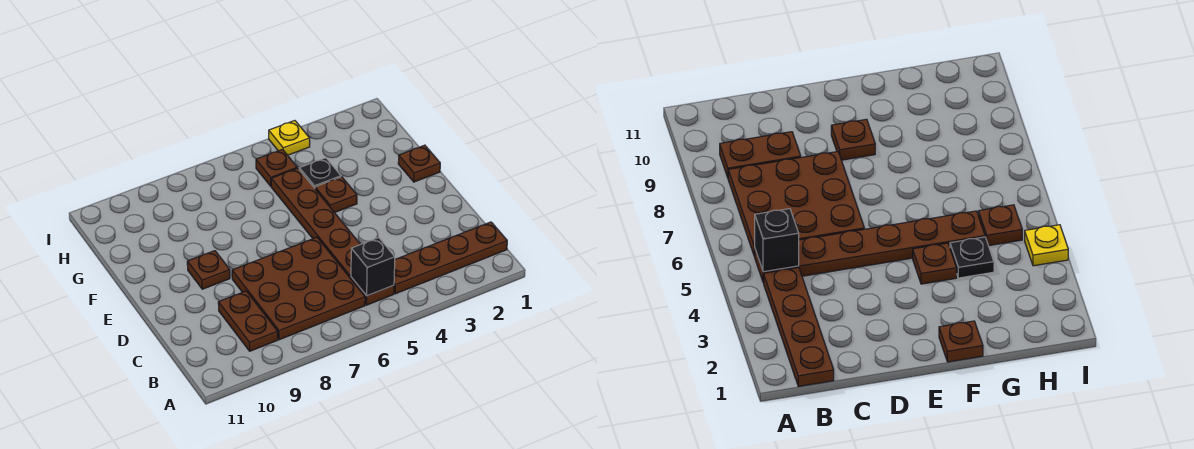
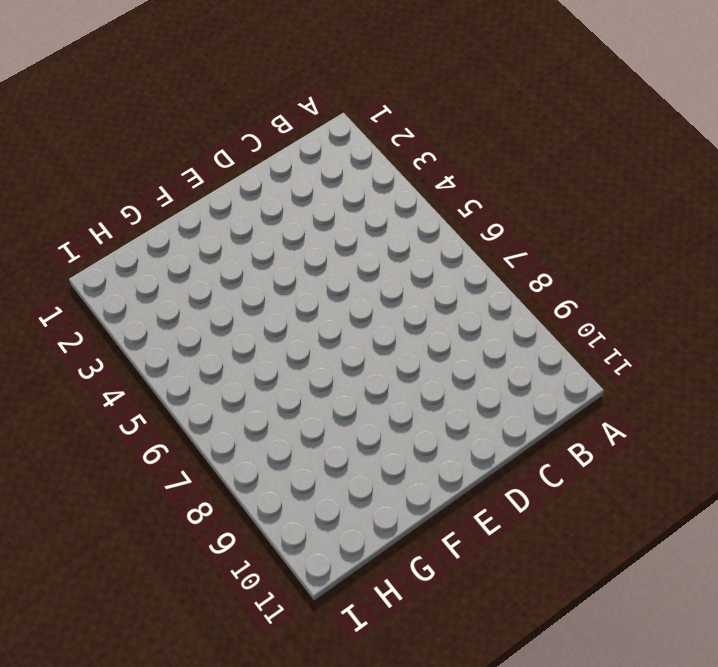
none -> brown 1x4 plate [394,222,507,294]
none -> brown 1x6 plate [271,168,394,305]

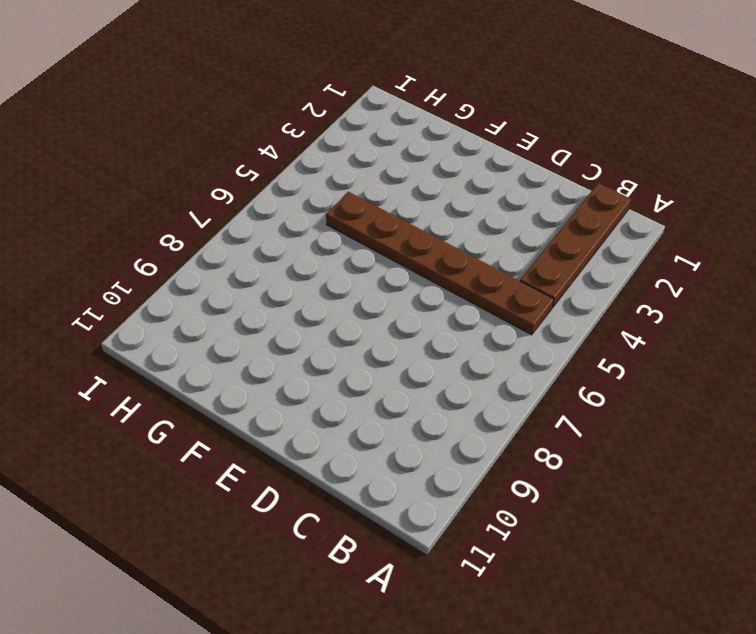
none -> brown 3x3 plate [232,237,365,340]
none -> brown 1x2 plate [218,291,278,351]

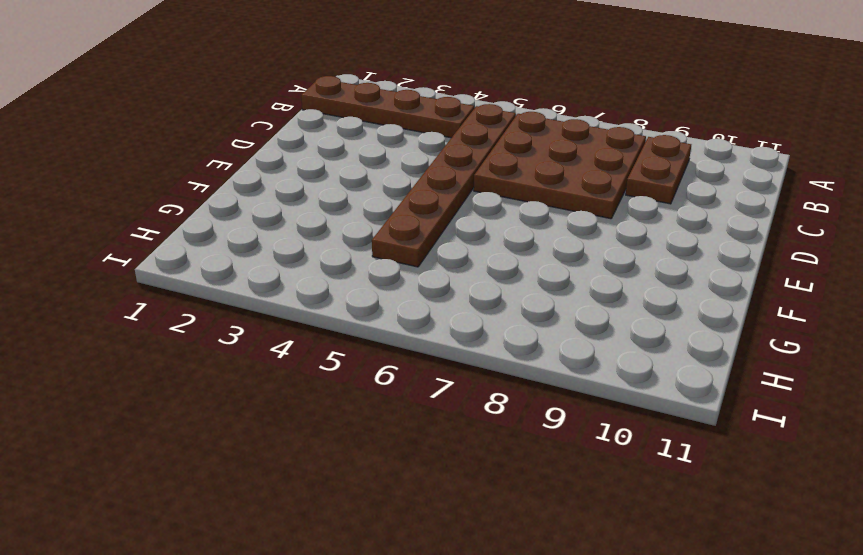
none -> brown 1x1 plate [187,251,230,289]
none -> brown 1x1 plate [398,145,440,182]

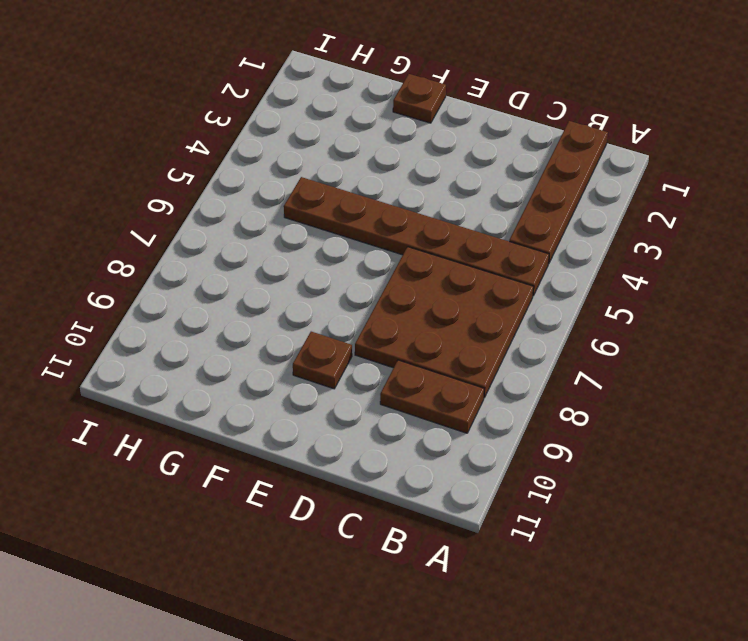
none -> brown 1x1 plate [315,177,357,213]
none -> black 1x1 plate [299,158,341,188]

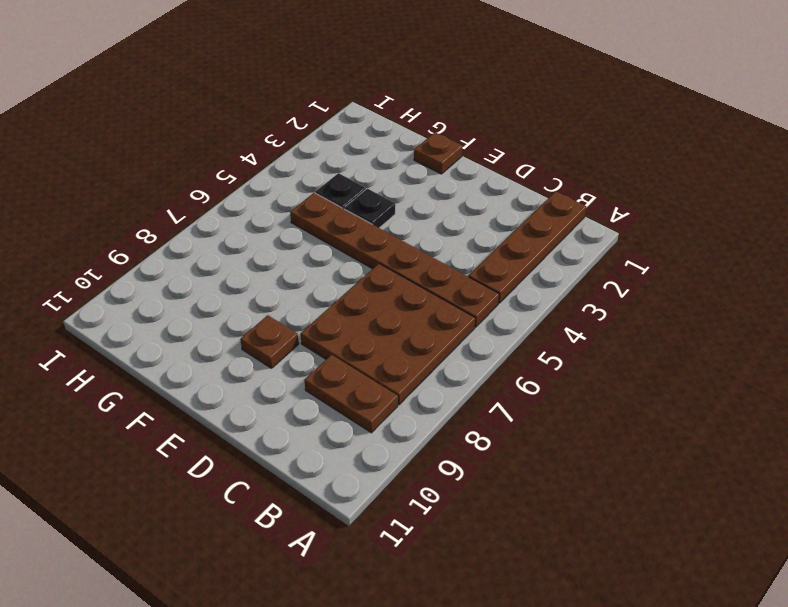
black 1x1 plate [344,188,395,228] -> brown 1x1 plate [315,177,357,213]
none -> brown 1x1 plate [256,149,297,186]
none -> yellow 1x1 plate [269,121,310,155]

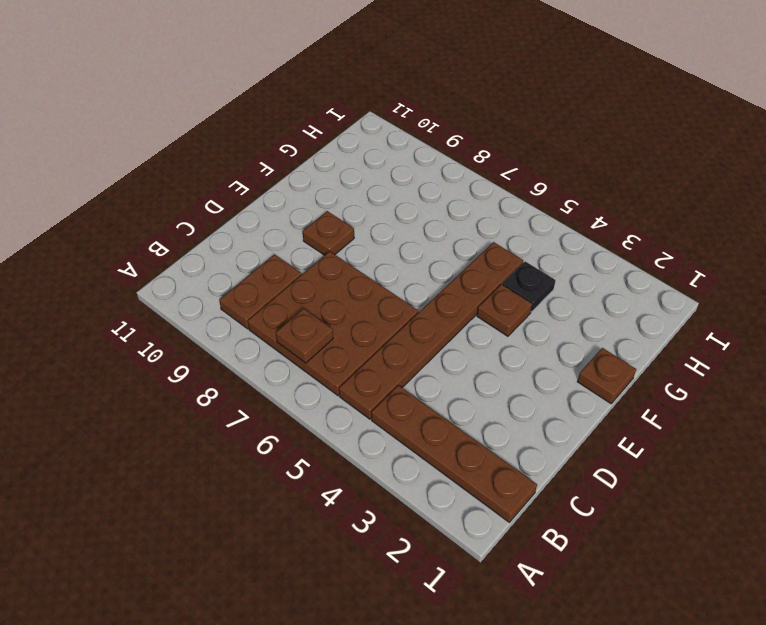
brown 1x1 plate [276,309,333,363] -> brown 1x1 plate moved to [256,149,297,186]
none -> yellow 1x1 plate [269,121,310,155]
none -> black 1x1 brick [351,238,395,296]

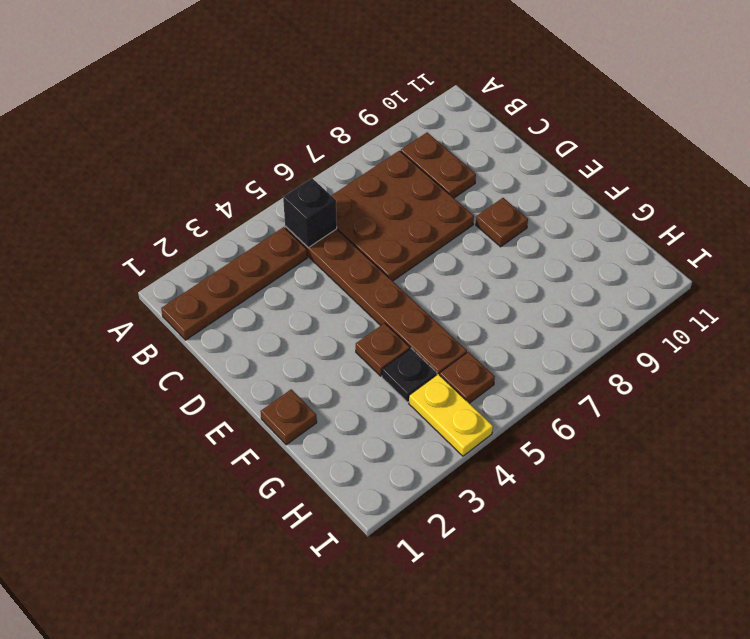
yellow 1x2 plate [409,374,493,456] -> yellow 1x1 plate [269,121,310,155]

